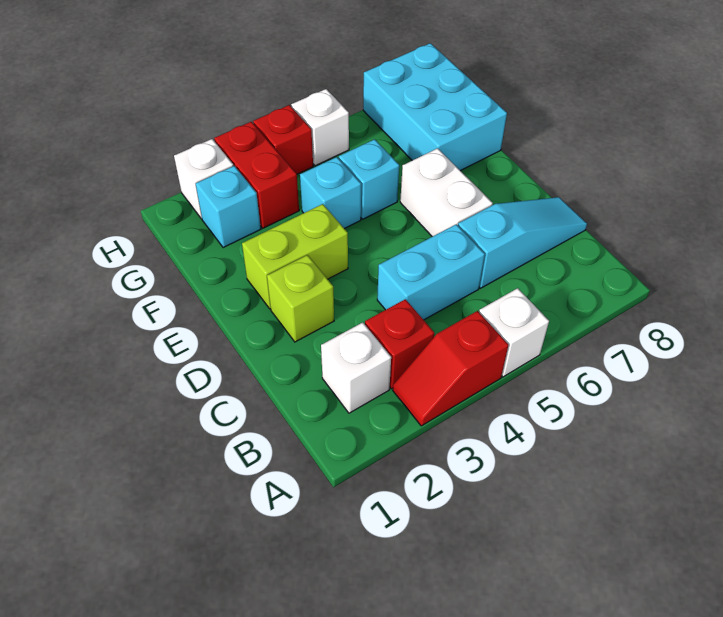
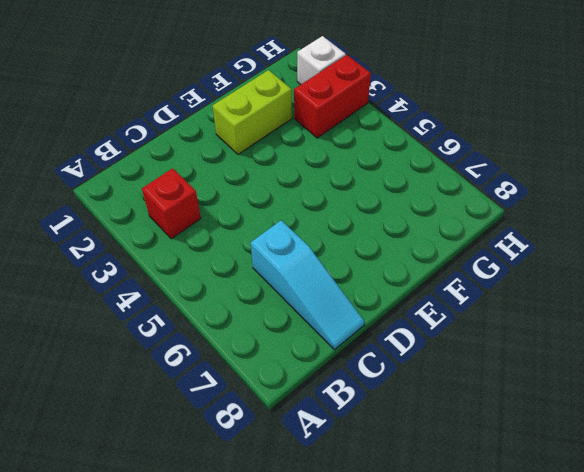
lime 1x2 brick [213,70,292,154] -> lime 1x2 brick turned to [242,204,348,309]
none -> red 1x2 slope [393,311,508,426]
none -> white 1x1 brick [479,288,549,377]
none -> white 1x1 brick [321,322,391,413]

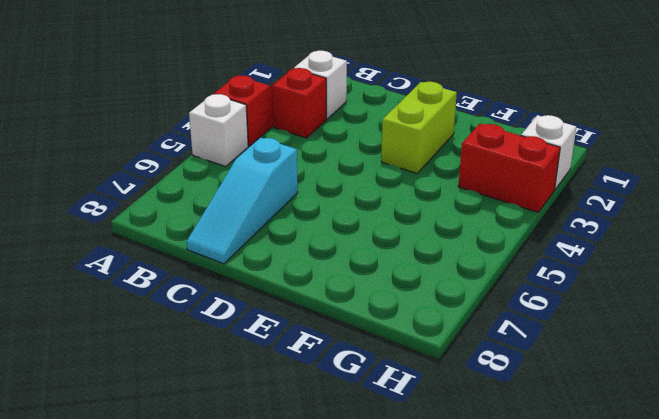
none -> cyan 1x2 brick [377,224,485,320]
none -> lime 1x1 brick [267,255,334,342]
none -> white 1x2 brick [400,148,493,237]

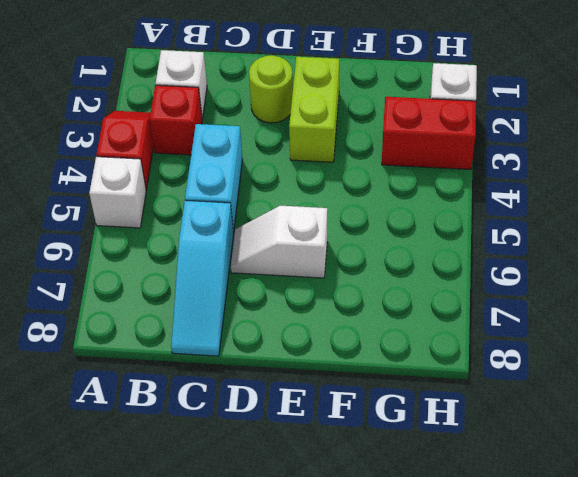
lime 1x1 round brick [249,55,293,123] -> lime 1x1 brick [267,255,334,342]
white 1x2 slope [231,206,327,278] -> white 1x2 brick [400,148,493,237]
none -> cyan 1x1 brick [300,157,361,229]
none -> cyan 1x1 brick [339,139,399,219]
none -> cyan 2x3 brick [363,43,507,171]

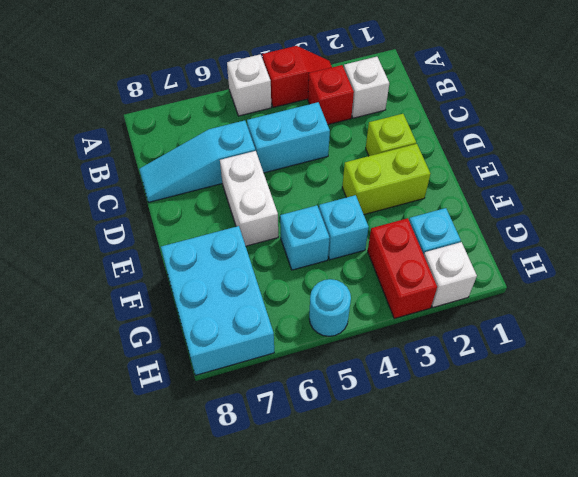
cyan 1x1 round brick [309,279,351,336] -> white 1x1 brick [291,89,349,166]
none -> red 1x1 brick [253,105,313,174]

